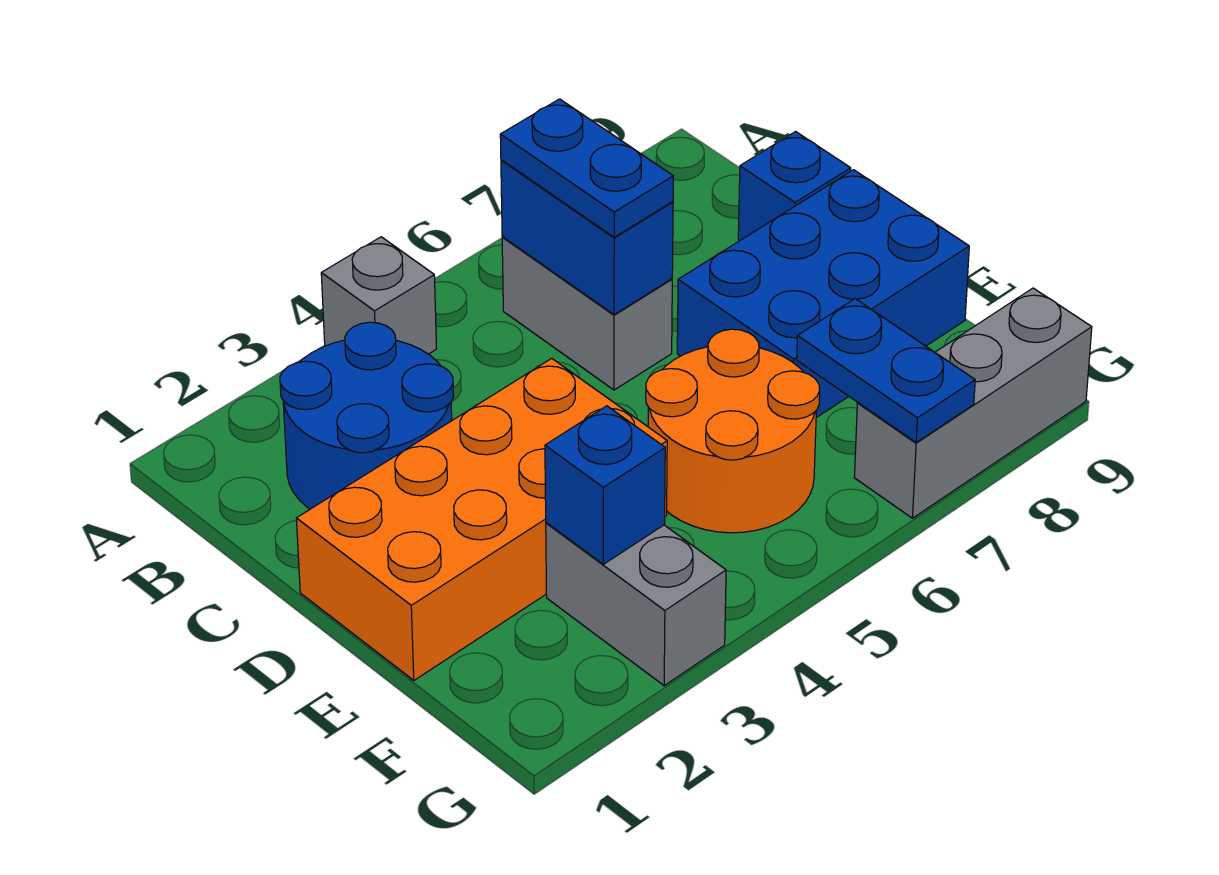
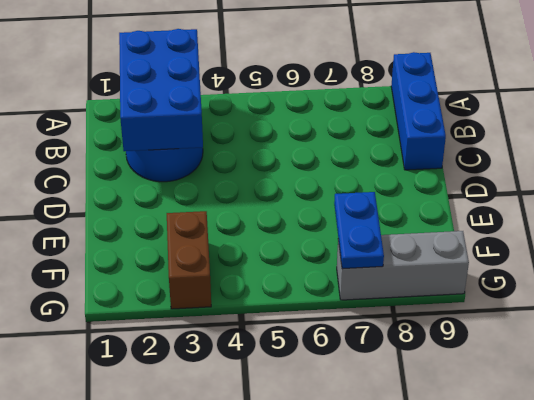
blue 2x3 brick [119,29,203,151] -> blue 2x3 brick turned to [677,170,969,417]
blue 1x3 brick [391,52,446,170] -> blue 1x1 brick [738,132,851,241]
brown 1x2 brick [167,211,211,309] -> grey 1x2 brick [546,523,726,686]
none -> grey 1x1 brick [321,237,437,354]
none -> grey 1x2 brick [502,237,672,390]
none -> orange 2x4 brick [296,358,667,680]

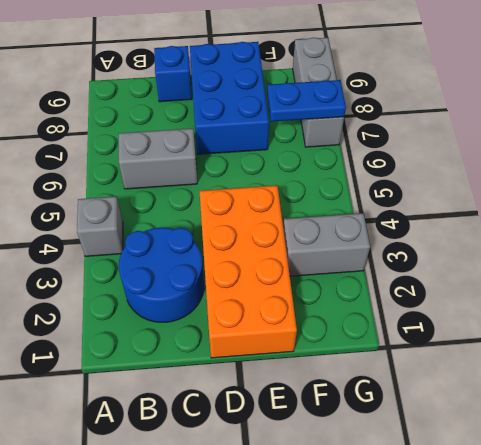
none -> orange 2x2 round brick [646,329,820,533]
none -> blue 1x2 brick [501,160,673,315]
none -> blue 1x1 brick [545,406,665,564]

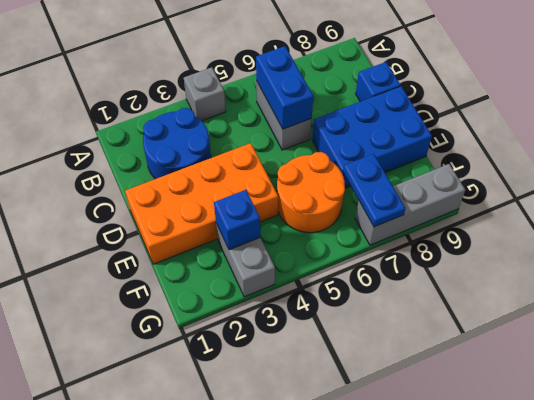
none -> blue 1x2 plate [500,99,673,237]

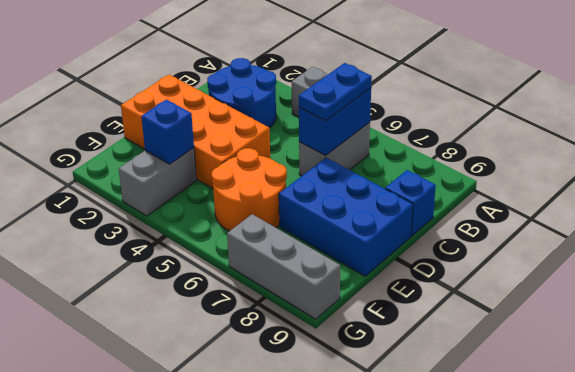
none -> blue 1x2 plate [797,299,975,442]

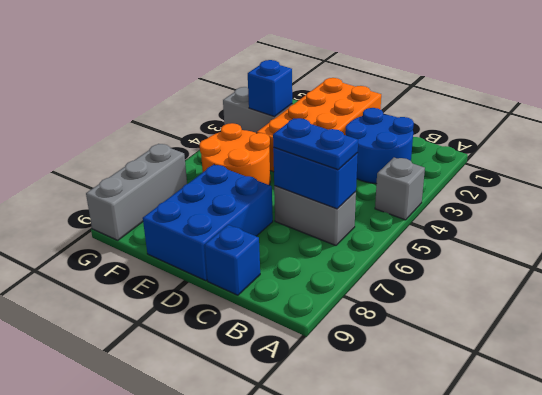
none -> blue 1x2 plate [797,299,975,442]

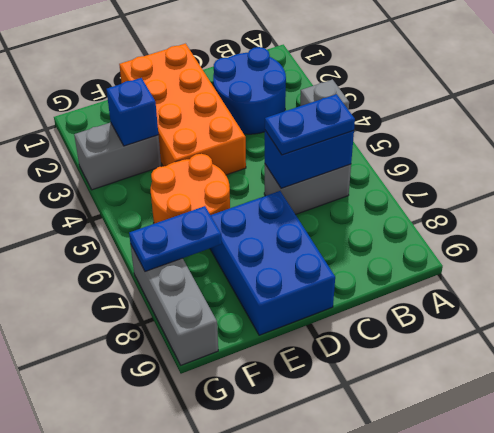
none -> blue 1x1 brick [738,132,851,241]

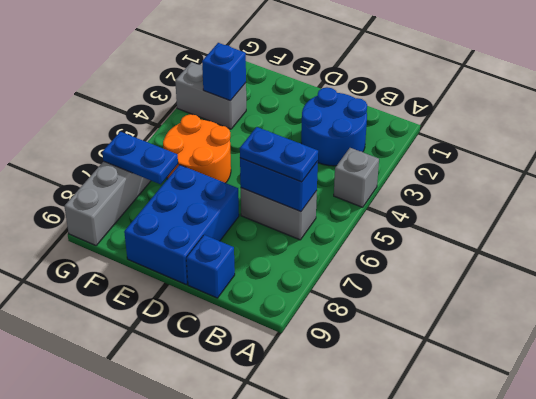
none -> orange 2x4 brick [296,358,667,680]

